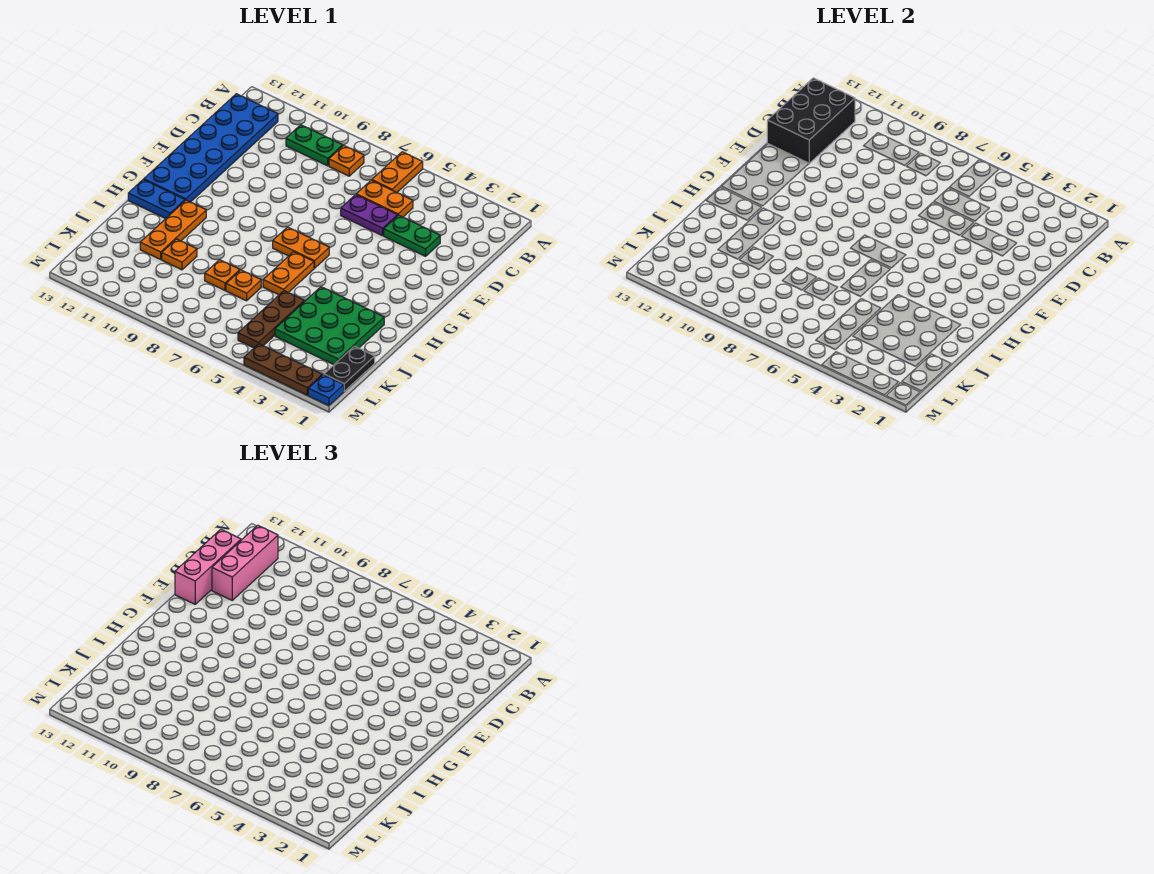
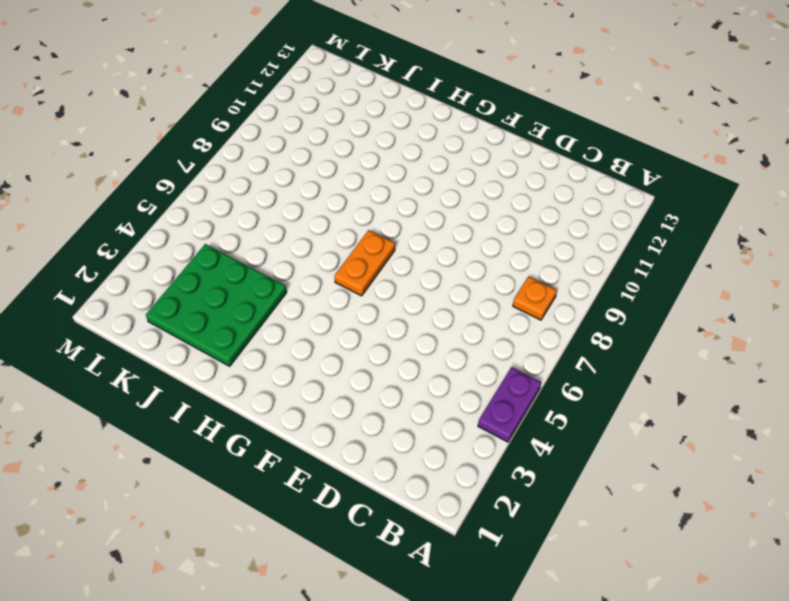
purple 1x2 plate [478,367,541,442] -> purple 1x2 plate moved to [341,195,397,236]
none -> orange 1x2 plate [372,152,423,192]
none -> green 1x2 plate [286,125,343,166]
none -> blue 2x6 plate [144,94,278,202]

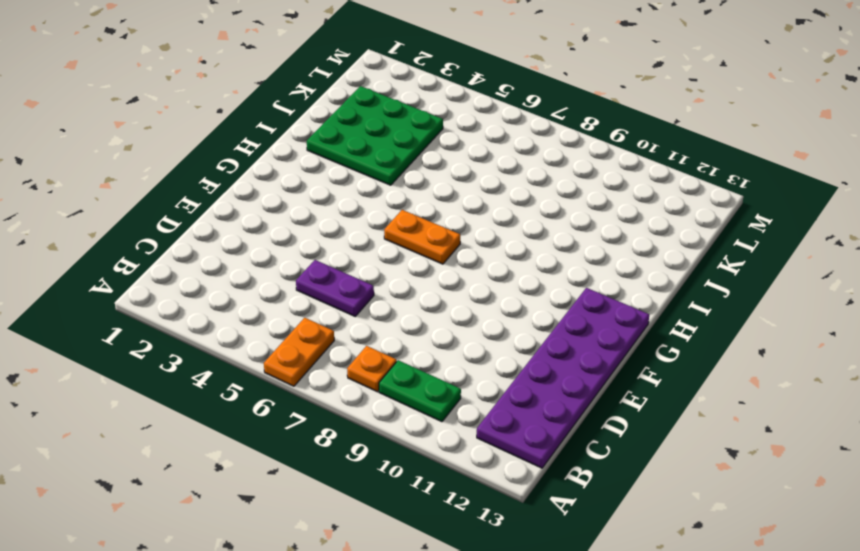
purple 2x6 plate [477,288,649,468] -> blue 2x6 plate [144,94,278,202]
none -> orange 1x2 plate [356,180,413,217]
none -> green 1x2 plate [384,215,440,256]
none -> orange 1x2 plate [263,252,314,295]

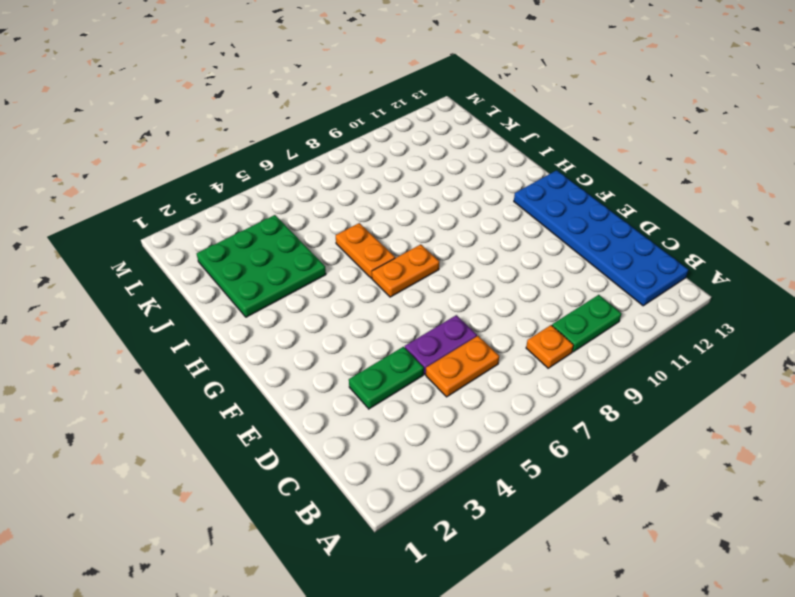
none -> orange 1x2 plate [372,152,423,192]
none -> orange 1x3 plate [140,200,206,259]
none -> blue 1x2 plate [128,179,185,219]

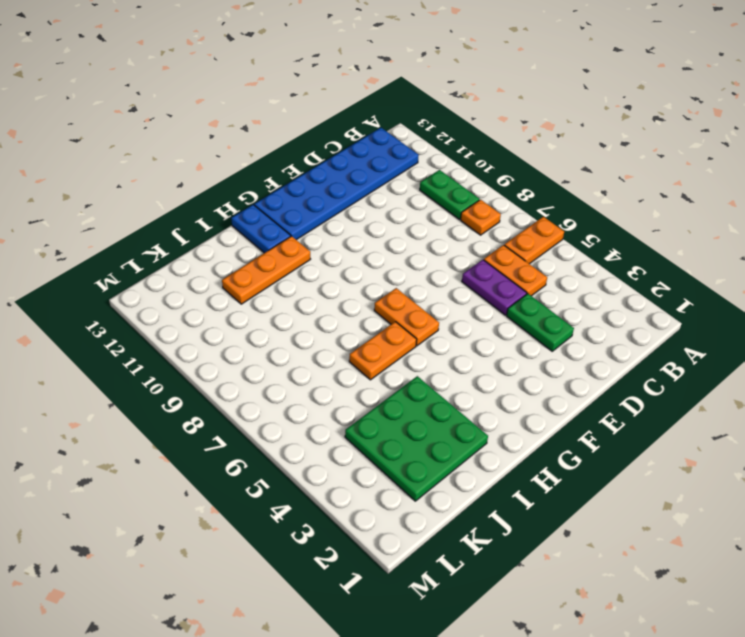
none -> brown 1x3 plate [238,291,304,348]
none -> orange 1x1 plate [226,270,261,301]
none -> orange 1x1 plate [205,260,240,290]

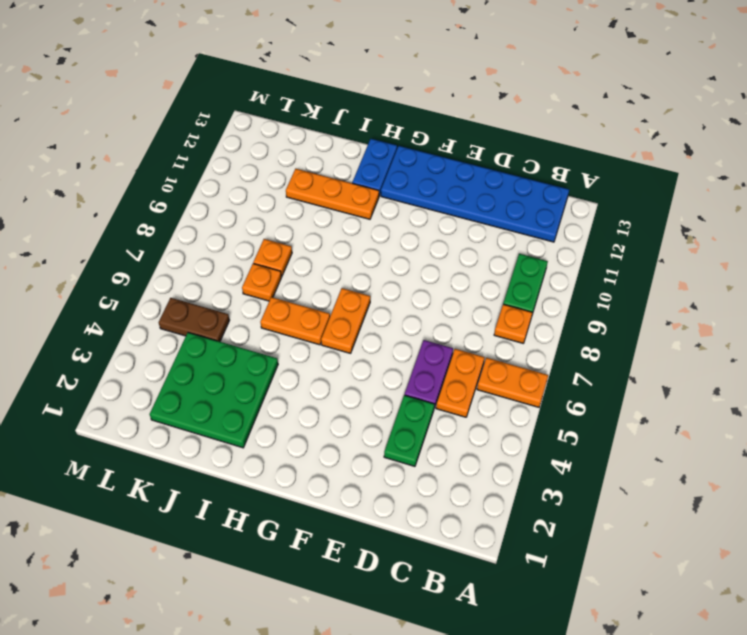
brown 1x2 plate [159,298,230,342] -> brown 1x3 plate [238,291,304,348]
none -> orange 1x1 plate [162,239,197,270]
none -> black 1x2 plate [324,346,375,391]
none -> blue 1x1 plate [308,375,344,406]

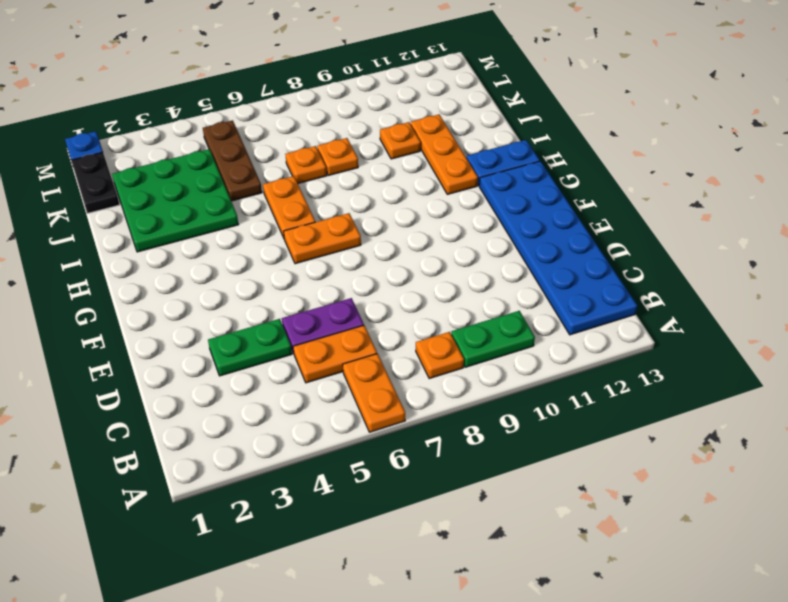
none -> brown 1x3 plate [244,344,322,395]
none -> black 2x3 brick [767,78,855,163]
none -> pink 1x3 brick [212,525,278,600]

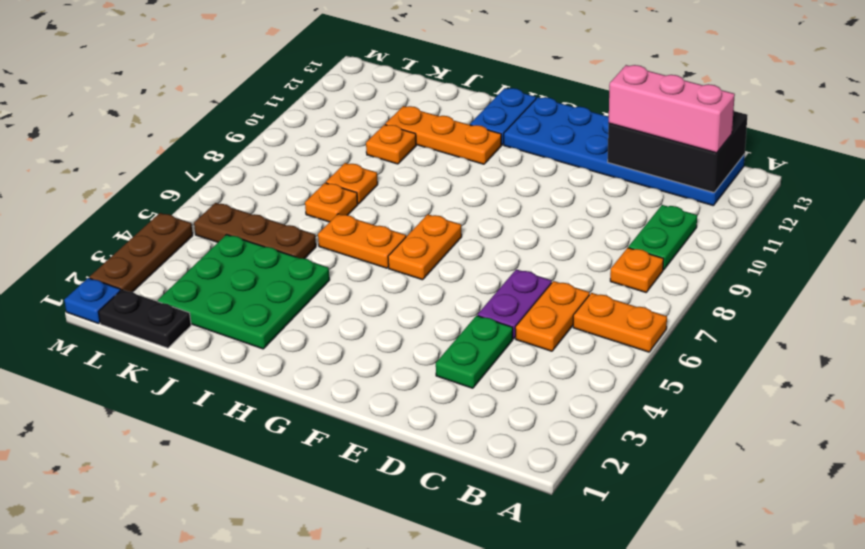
none -> pink 1x3 brick [175,529,241,604]

